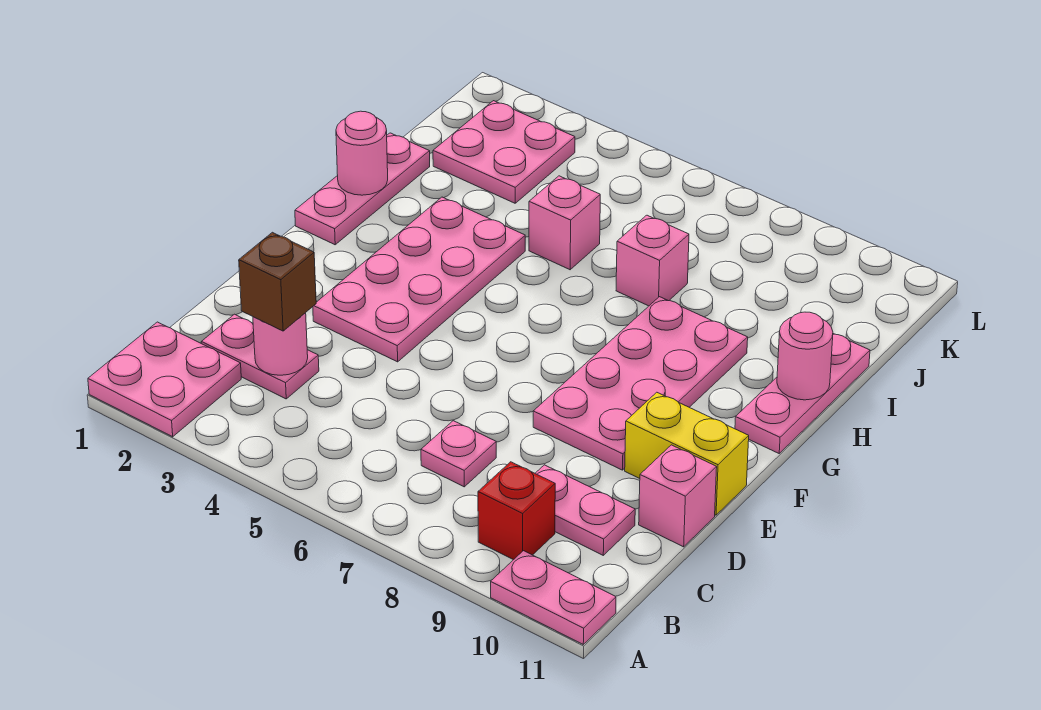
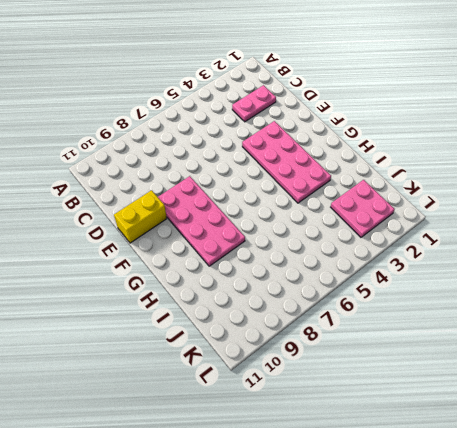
none -> pink 2x2 plate [88,322,241,437]
none -> pink 1x2 plate [491,551,616,644]
none -> red 1x1 brick [478,462,555,560]

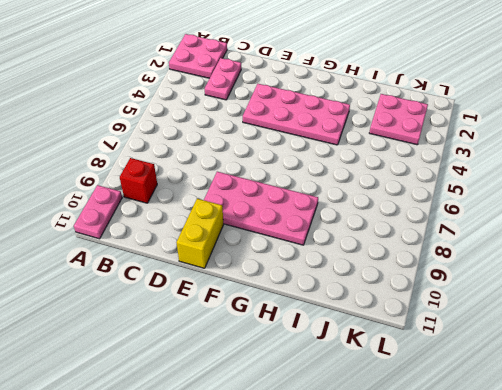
none -> pink 1x1 plate [421,421,496,487]
none -> pink 1x2 plate [535,465,635,555]
none -> pink 1x1 brick [639,445,717,547]

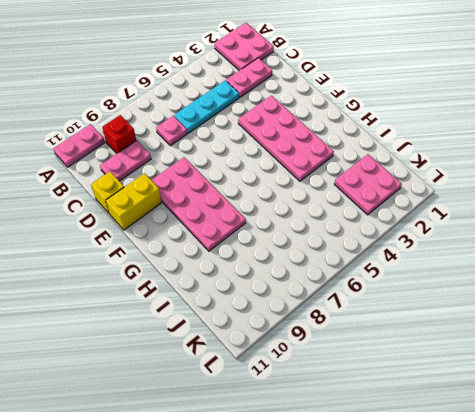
cyan 1x3 plate [174,80,239,133] -> none
yellow 1x1 brick [91,171,124,214] -> pink 1x1 brick [639,445,717,547]
none -> pink 1x3 plate [295,133,430,245]
none -> pink 1x3 plate [735,334,870,453]
none -> pink 1x1 brick [529,176,600,270]

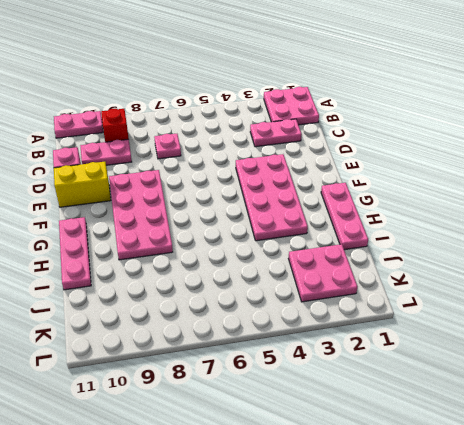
none -> pink 1x1 brick [529,176,600,270]
none -> pink 1x1 brick [616,215,689,306]
none -> pink 1x1 round brick [253,313,308,375]

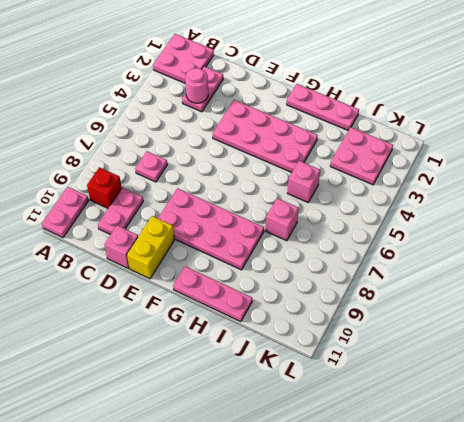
none -> pink 1x1 round brick [336,111,388,195]
none -> pink 1x1 round brick [777,312,833,400]
none -> brown 1x1 brick [239,232,316,331]

